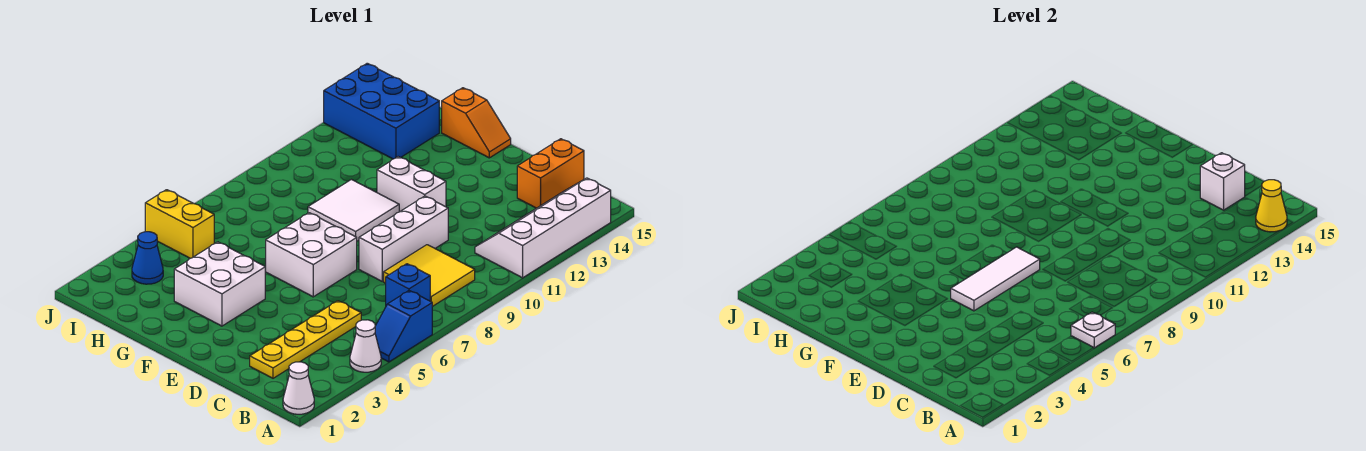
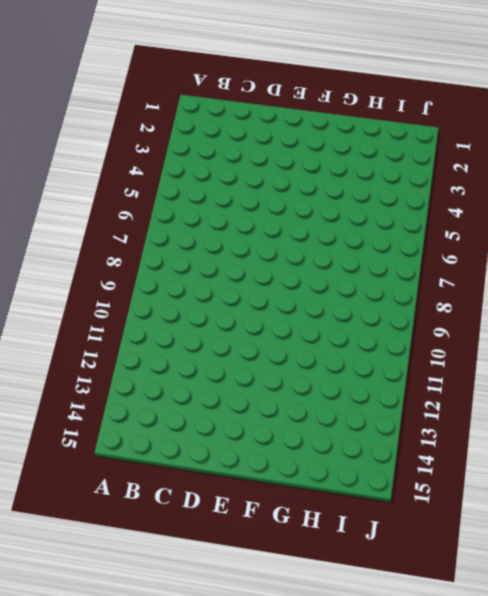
none -> white 1x1 cone [283,362,314,414]
none -> white 1x1 cone [350,320,381,372]
none -> blue 1x2 slope [375,291,432,362]

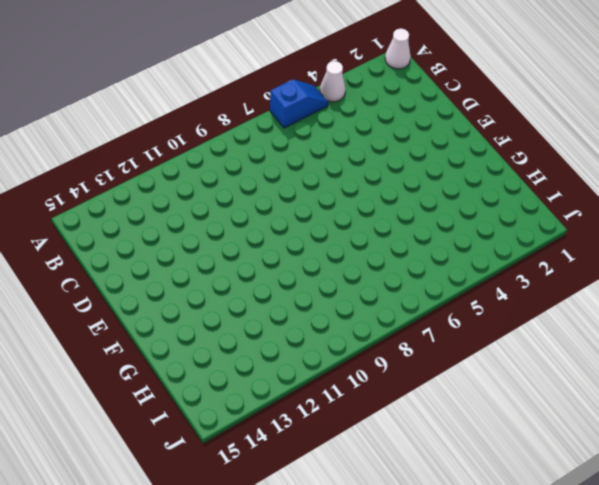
none -> white 2x4 slope [475,178,611,278]
none -> blue 1x1 brick [386,264,430,306]
none -> yellow 2x2 tile [384,245,475,307]

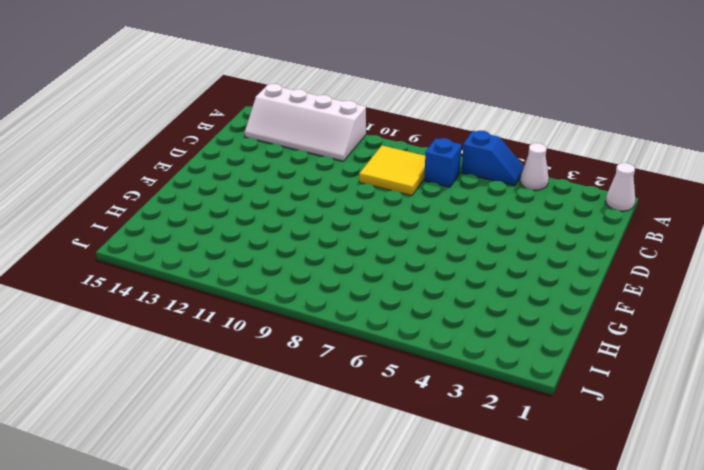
none -> yellow 1x4 plate [250,301,361,378]
none -> orange 1x2 brick [517,139,584,208]
none -> white 1x3 brick [359,196,448,281]

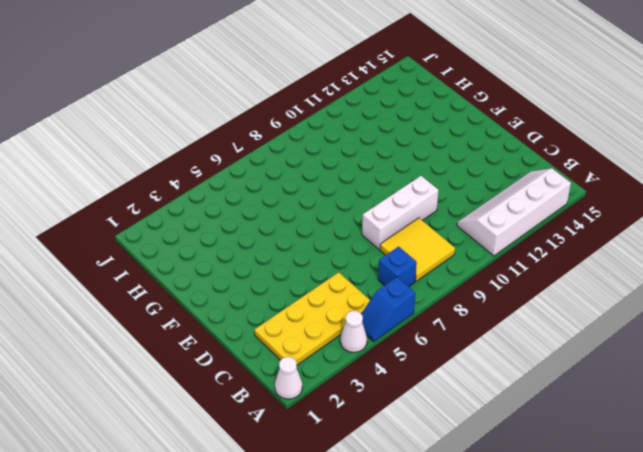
yellow 2x4 plate [255,272,370,365] -> yellow 1x4 plate [250,301,361,378]
none -> orange 1x2 brick [517,139,584,208]
none -> white 2x2 brick [266,213,357,297]
none -> white 1x2 brick [377,157,446,212]

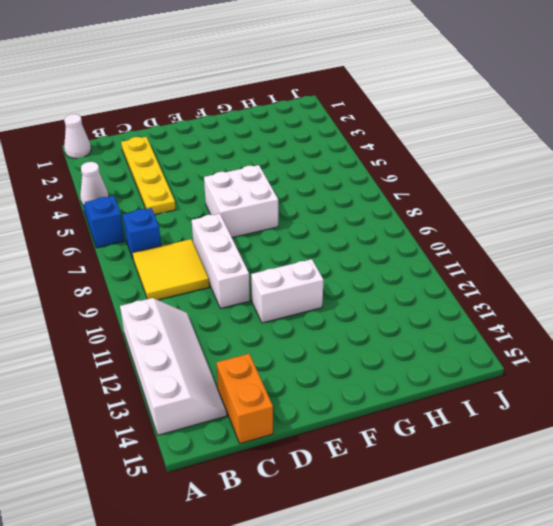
none -> white 2x2 brick [174,242,265,326]
none -> white 2x2 tile [308,180,399,241]
none -> orange 1x2 slope [442,88,511,158]

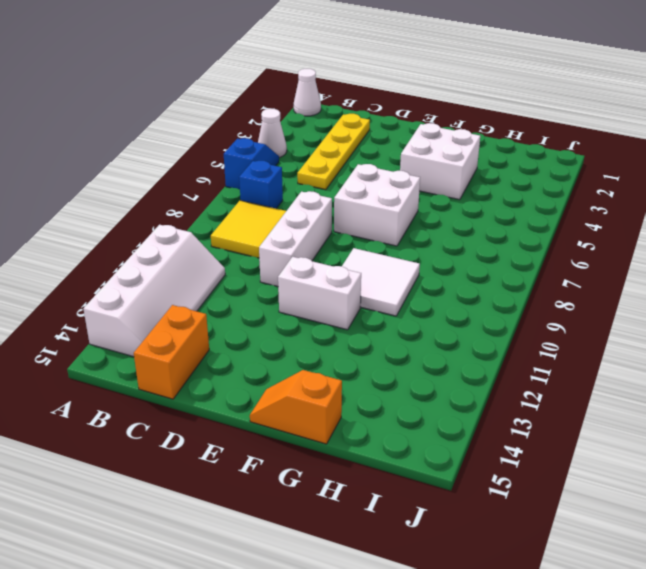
none -> blue 2x3 brick [324,63,439,159]
none -> blue 1x1 cone [132,232,163,284]
none -> yellow 1x2 brick [145,190,214,258]

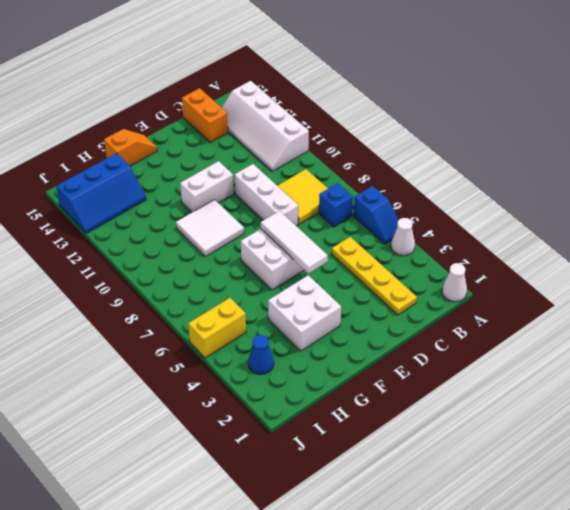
blue 2x3 slope [56,153,146,233] -> blue 2x3 brick [324,63,439,159]
none -> white 1x1 plate [1071,312,1115,348]
none -> yellow 1x1 cone [1256,180,1287,232]
none -> white 1x1 brick [1200,153,1245,210]

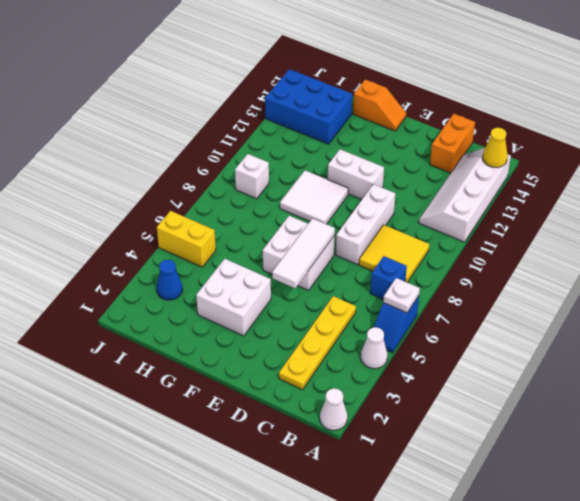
white 1x1 brick [235,154,269,199] -> white 1x1 brick moved to [1200,153,1245,210]

